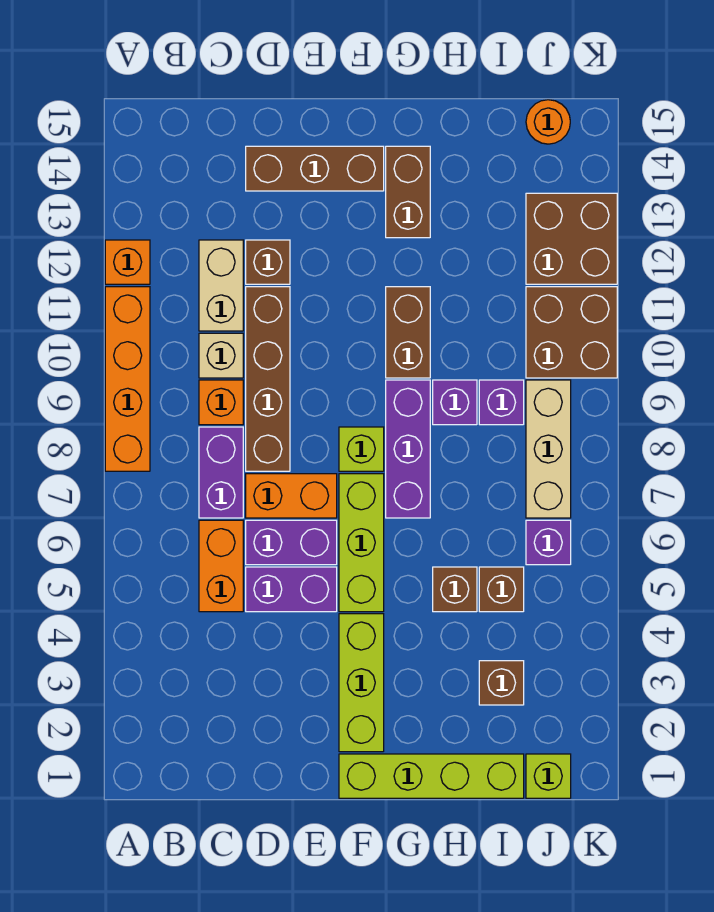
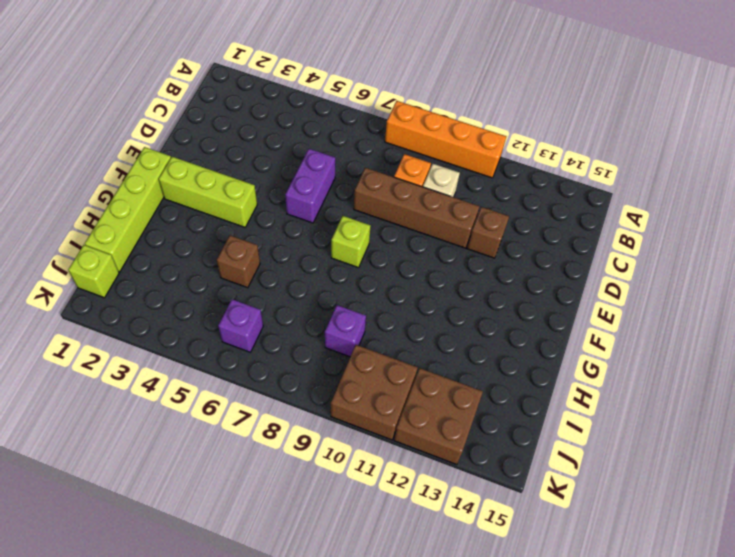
none -> orange 1x1 brick [105,240,150,284]
none -> orange 1x2 brick [199,520,243,612]
none -> purple 1x2 brick [199,427,243,518]
none -> tan 1x2 brick [199,240,243,331]

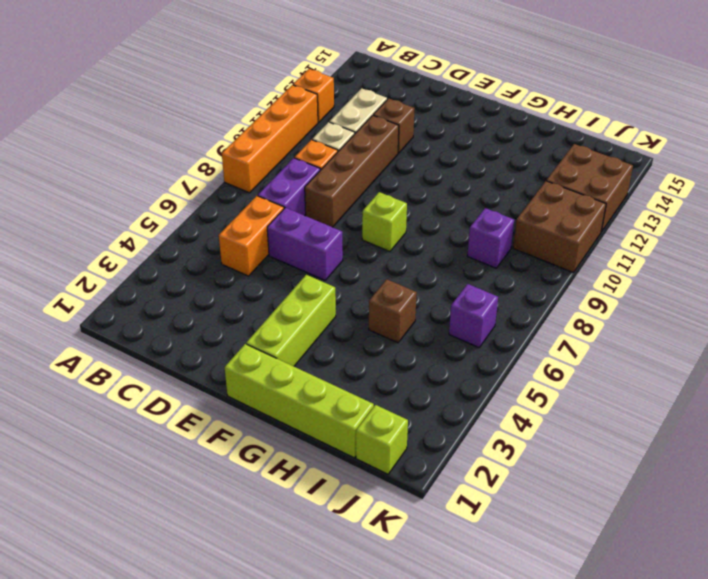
none -> purple 1x2 brick [246,567,337,612]
none -> orange 1x2 brick [246,474,337,518]
none -> brown 1x3 brick [246,146,384,191]
none -> lime 1x3 brick [339,474,384,612]

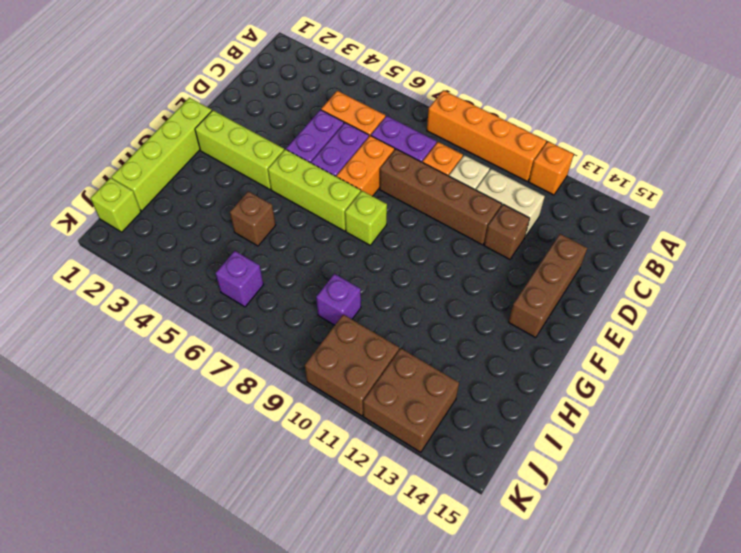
none -> purple 1x3 brick [386,380,430,518]
none -> brown 1x2 brick [386,287,430,378]
none -> brown 1x2 brick [386,146,430,238]
none -> purple 1x1 brick [433,380,477,425]

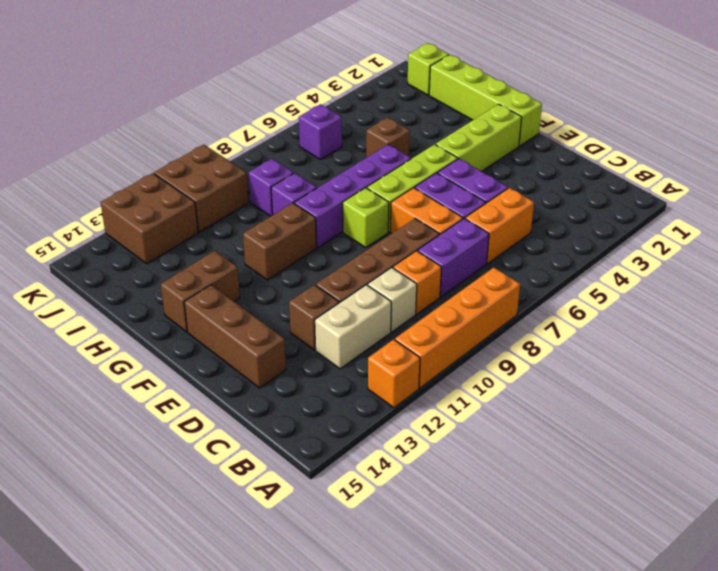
purple 1x4 brick [294,144,411,248] -> purple 1x3 brick [386,380,430,518]
none -> brown 1x1 brick [479,661,524,705]
none -> brown 1x1 brick [479,567,524,612]
none -> tan 1x3 brick [526,380,571,518]
none -> orange 1x1 round brick [526,100,570,144]

